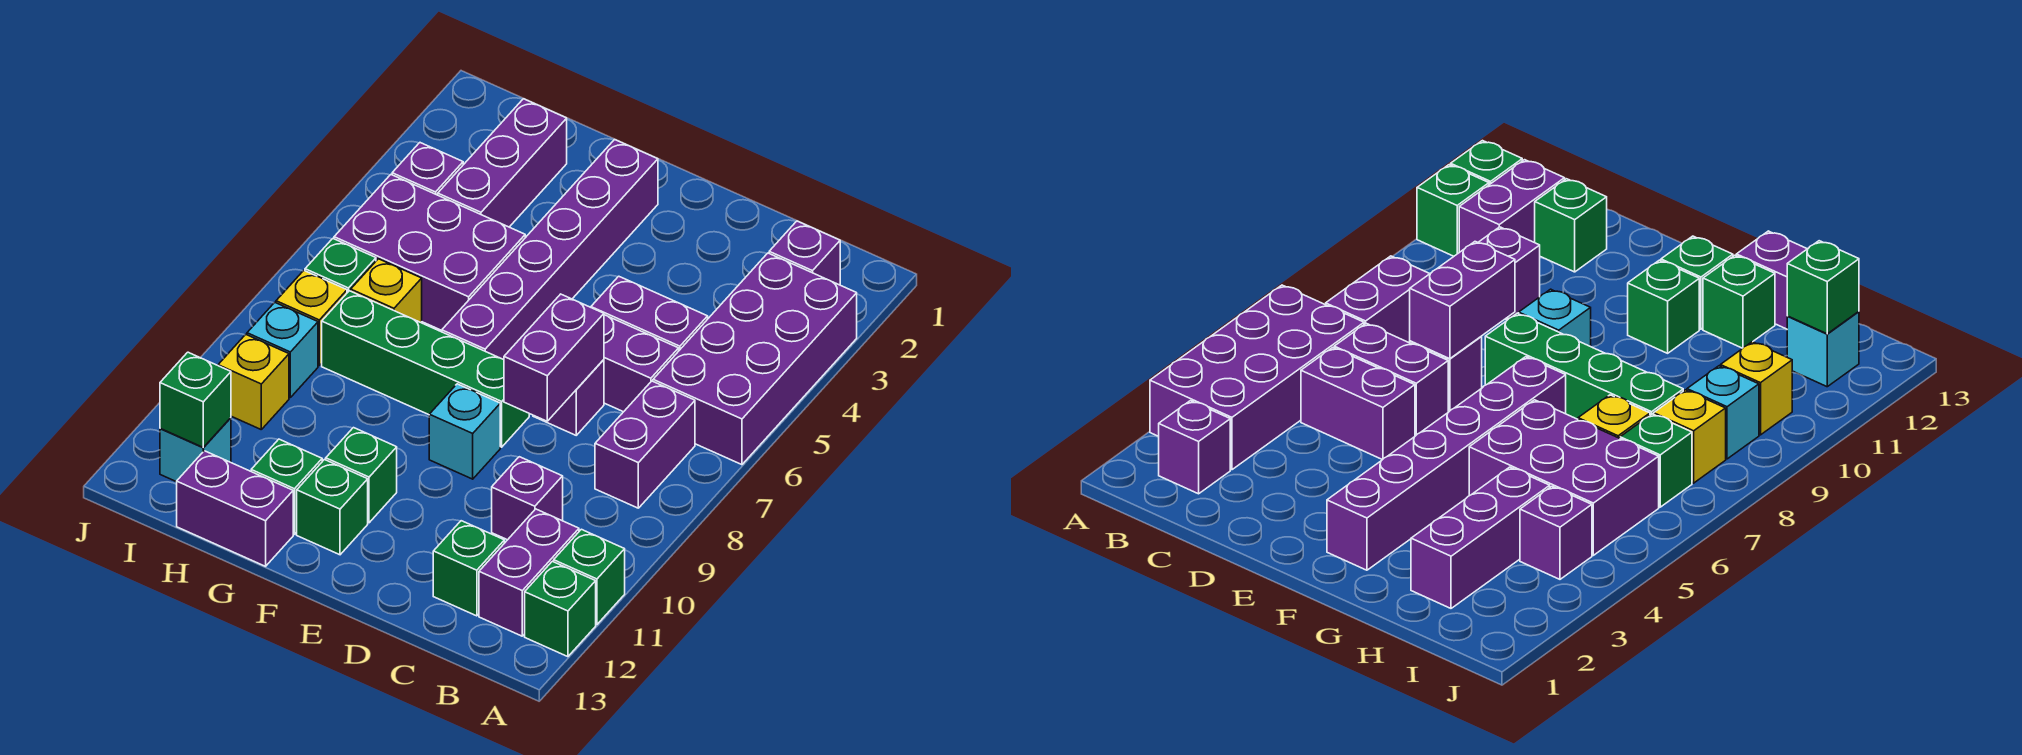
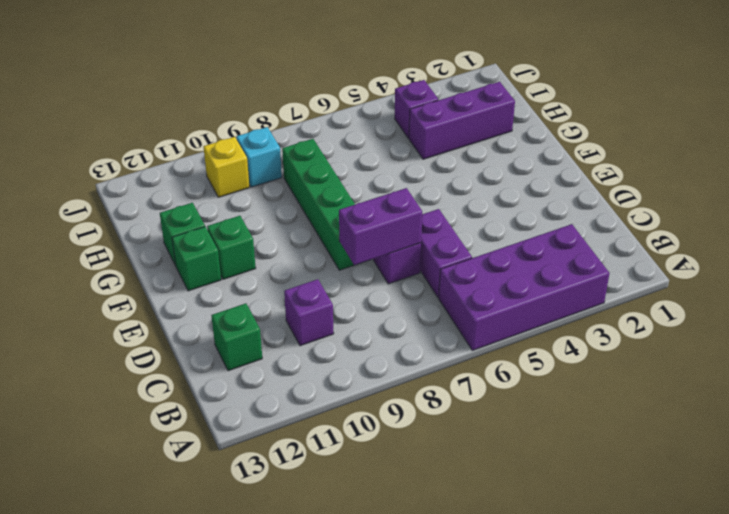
none -> green 1x1 brick [554,529,625,625]
none -> green 1x1 brick [525,561,596,657]
none -> purple 1x1 brick [769,221,840,285]

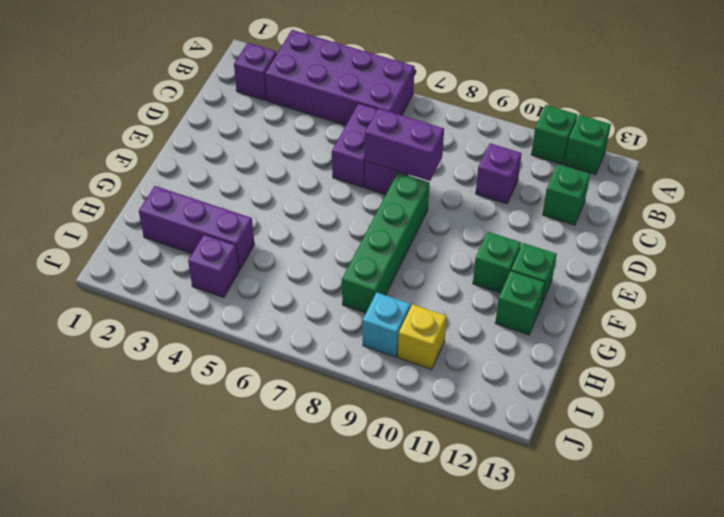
none -> purple 1x2 brick [595,381,695,508]
none -> purple 1x2 brick [479,509,579,636]
none -> purple 1x2 brick [591,276,708,350]

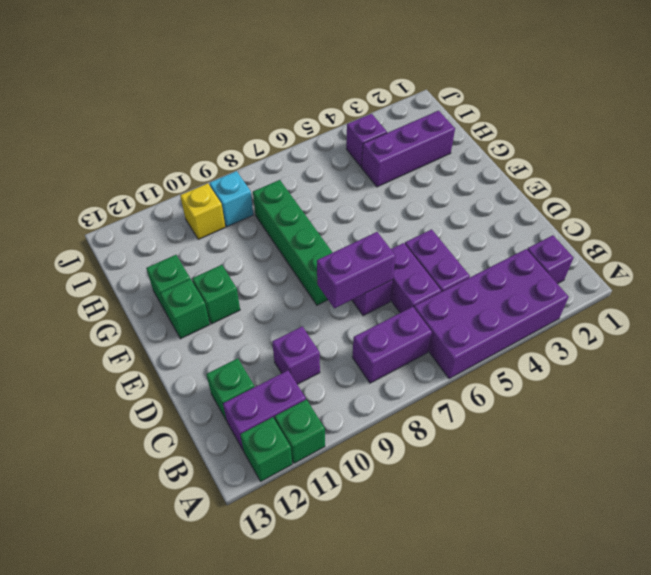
none -> cyan 1x1 brick [429,384,500,479]
none -> purple 1x6 brick [442,139,658,360]
none -> purple 2x3 brick [334,175,525,330]

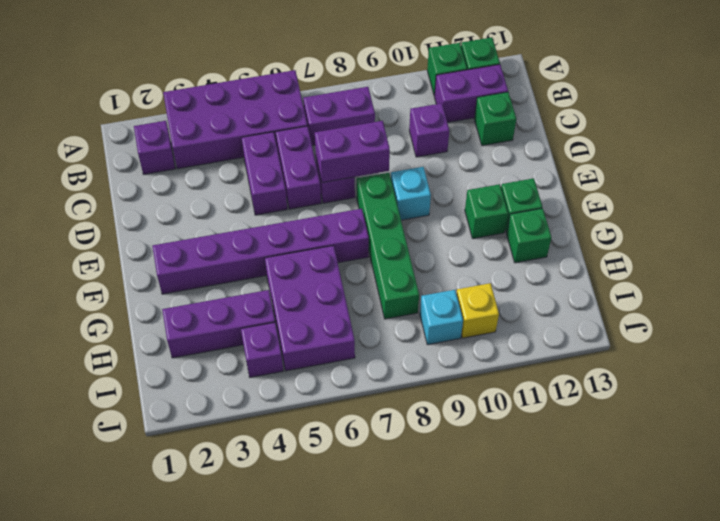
none -> purple 1x2 brick [177,451,293,566]
none -> yellow 1x1 brick [351,259,422,323]
none -> green 1x1 brick [305,239,376,293]

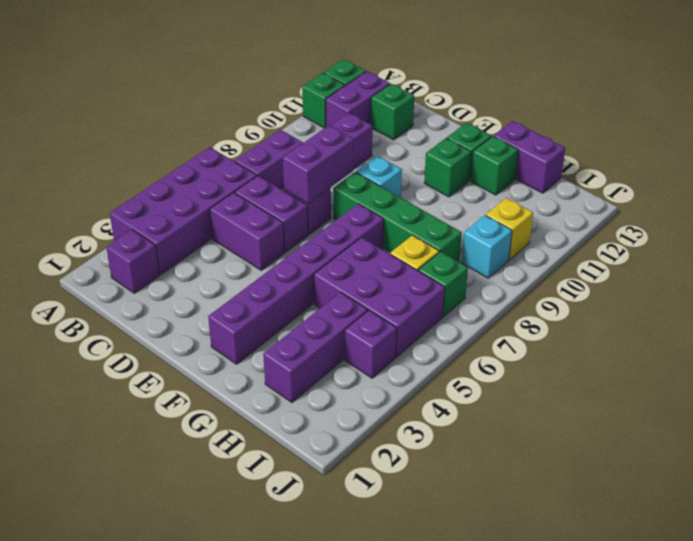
none -> yellow 1x1 brick [276,271,347,365]
none -> cyan 1x1 brick [160,418,231,482]
none -> green 1x1 brick [160,352,231,448]

